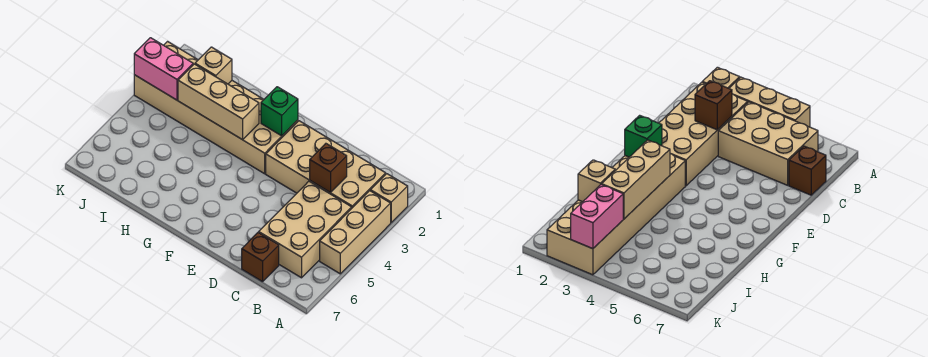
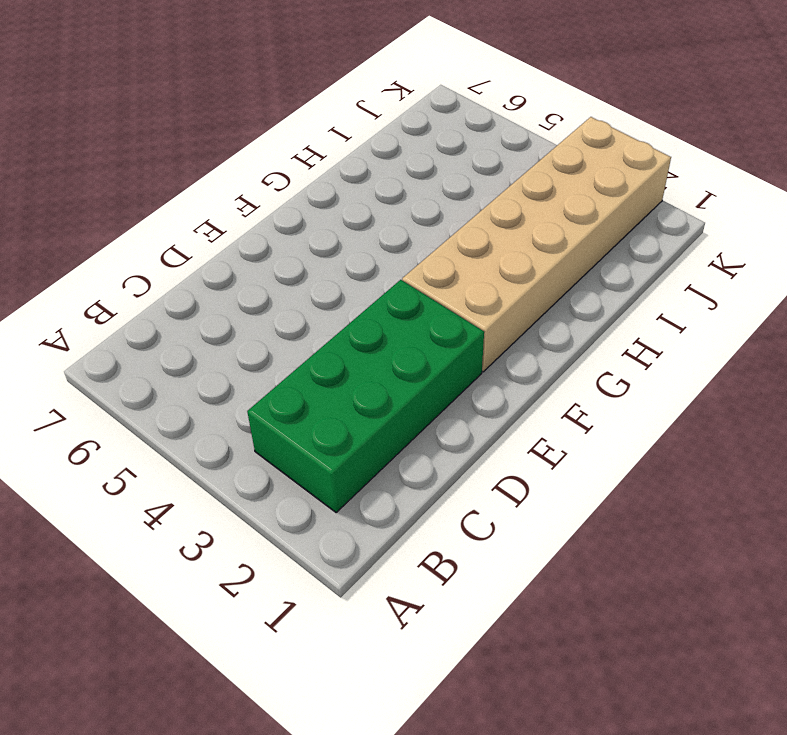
green 2x4 brick [247,280,484,513] -> tan 2x4 brick [266,121,386,208]
none -> tan 1x1 brick [370,174,408,222]
none -> tan 1x3 brick [320,191,391,274]

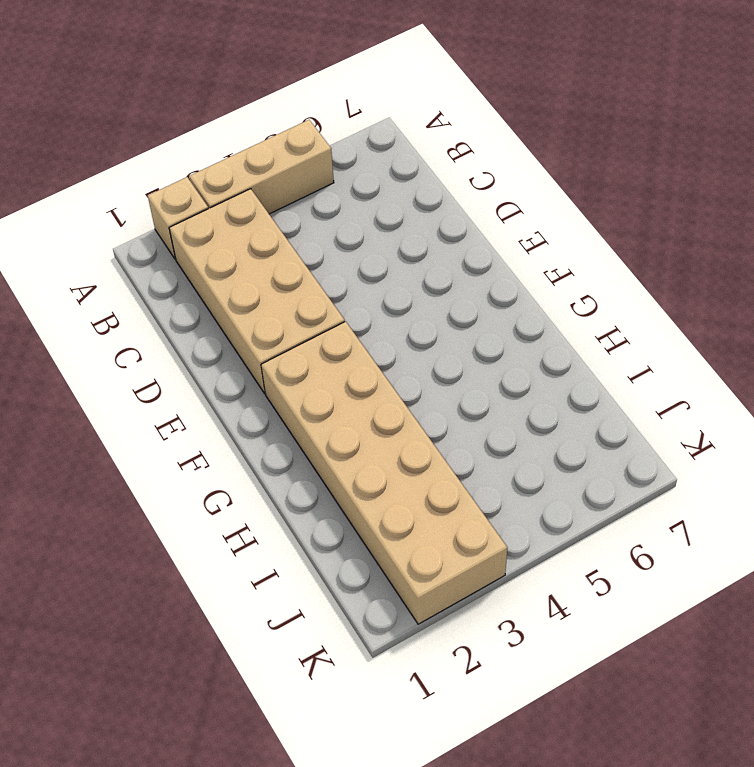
none -> tan 2x3 brick [259,181,352,278]
none -> brown 1x1 brick [242,233,279,282]

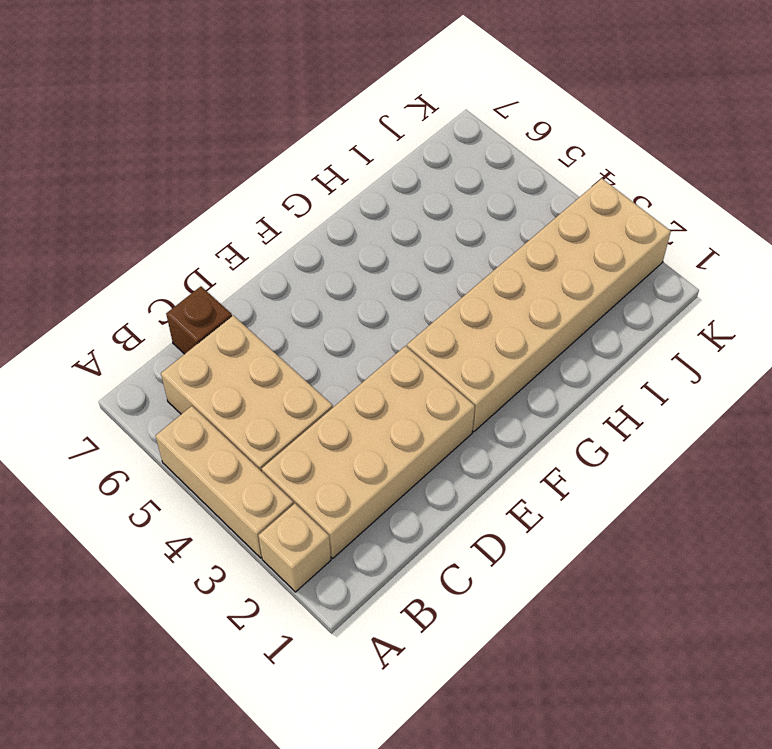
none -> brown 1x1 brick [310,144,347,192]
none -> green 1x1 brick [261,87,298,136]

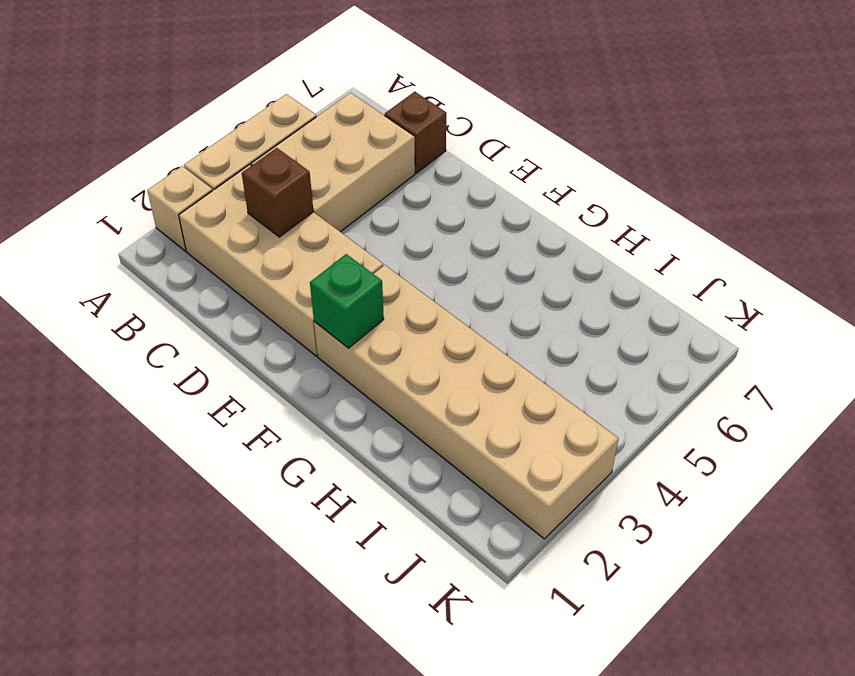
none -> tan 1x3 brick [178,64,259,140]
none -> tan 1x1 brick [195,47,232,84]

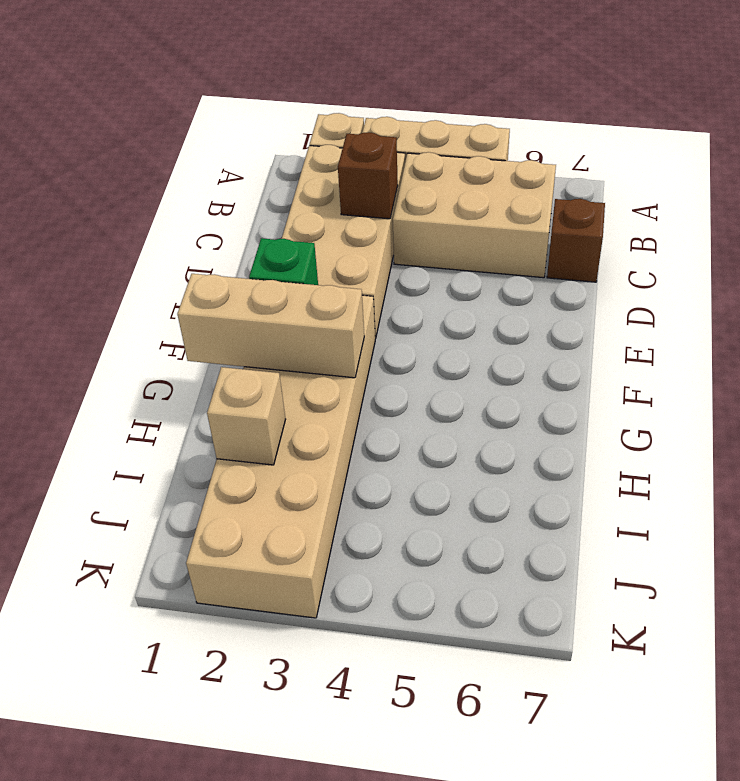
tan 1x3 brick [177,274,364,378] -> tan 1x3 brick turned to [178,64,259,140]
none -> pink 1x2 brick [134,38,193,100]

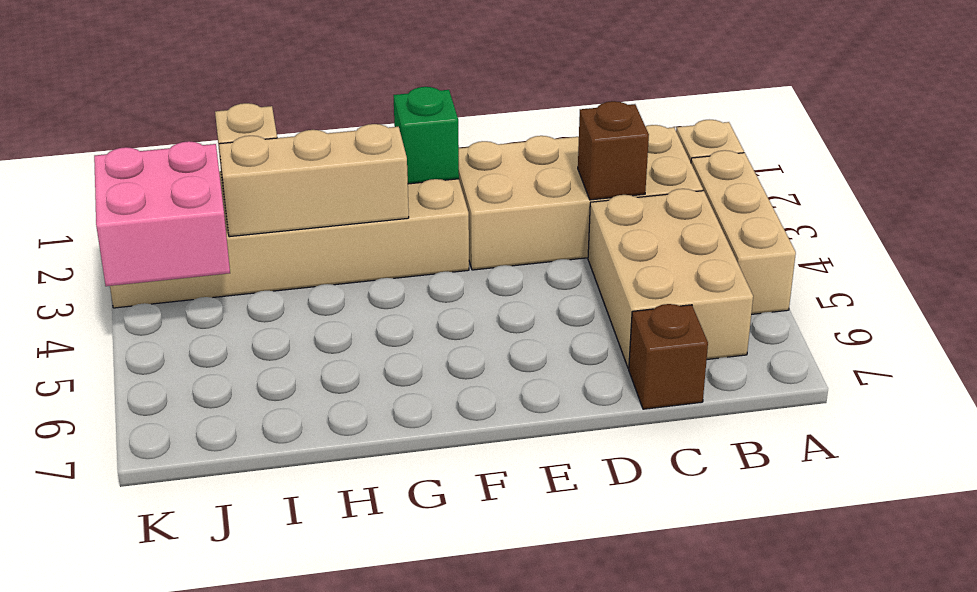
pink 2x2 brick [94,141,230,286] -> pink 1x2 brick [134,38,193,100]

